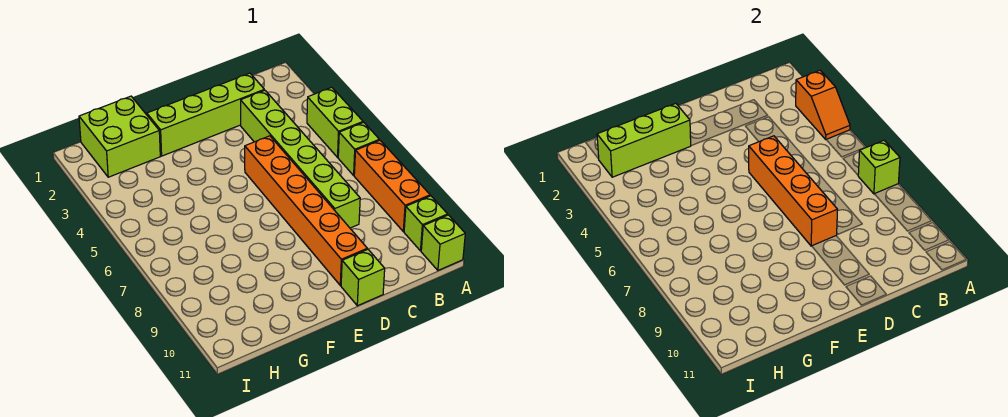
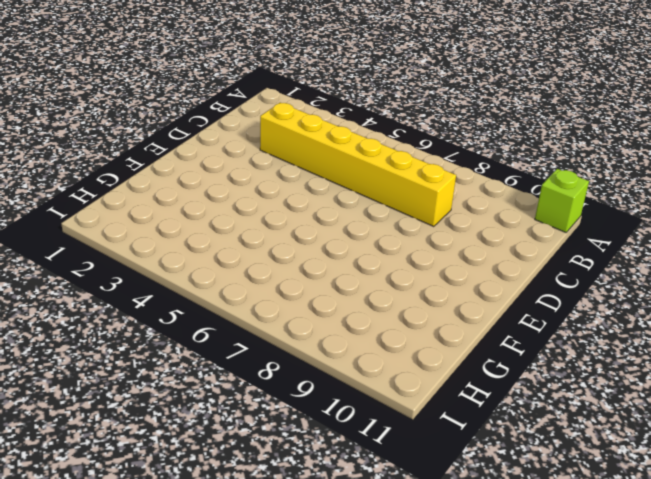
yellow 1x6 brick [260,103,456,227] -> lime 1x6 brick [241,90,360,228]
none -> lime 1x2 brick [307,87,363,157]
none -> lime 1x1 brick [338,122,379,175]
none -> orange 1x3 brick [354,140,430,232]

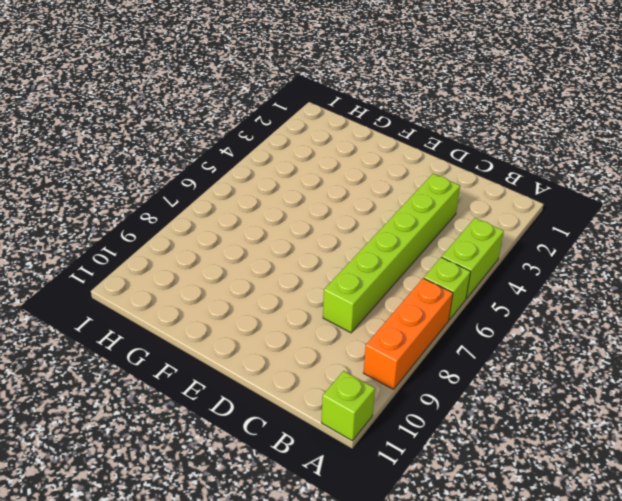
none -> lime 1x1 brick [404,196,448,251]
none -> lime 1x4 brick [147,73,264,156]
none -> orange 1x6 brick [245,136,367,285]

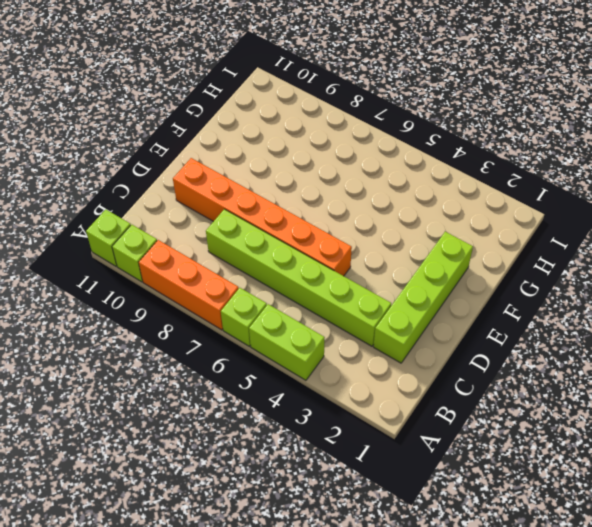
none -> lime 1x1 brick [341,249,385,306]
none -> lime 2x2 brick [79,96,160,177]
none -> orange 1x2 slope [796,70,850,139]

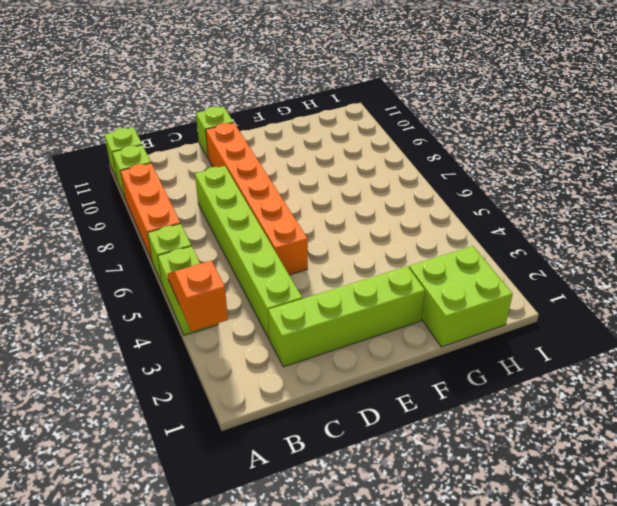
none -> lime 1x1 brick [858,140,900,194]
none -> orange 1x4 brick [749,136,838,246]
none -> lime 1x3 brick [597,103,691,177]

